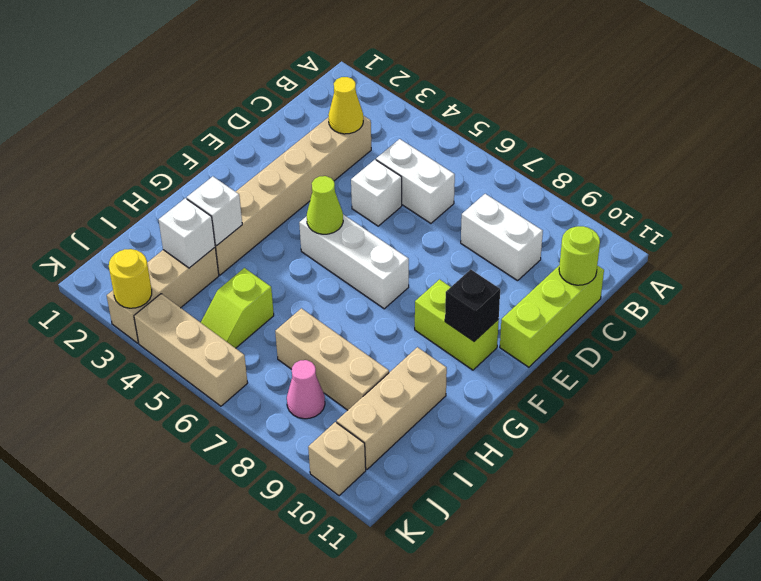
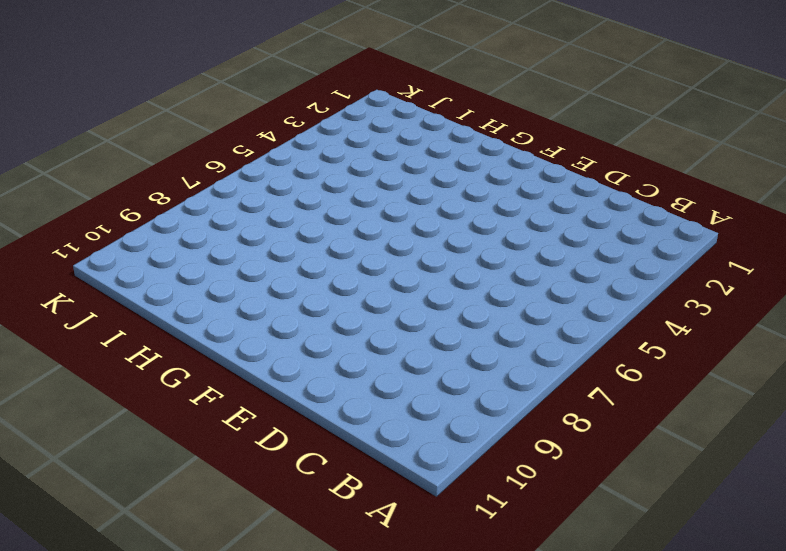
none -> tan 1x6 brick [215,116,371,275]
none -> white 1x2 brick [376,139,455,223]
none -> white 1x2 brick [461,194,543,281]

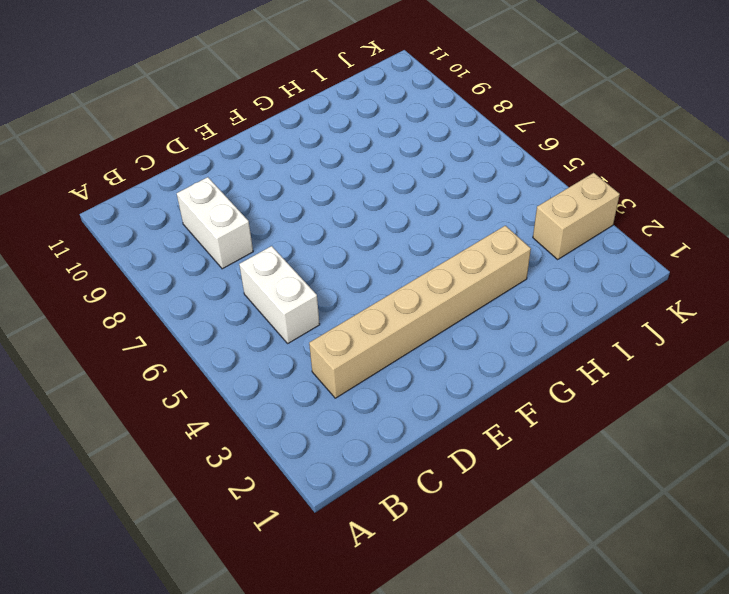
tan 1x2 brick [533,173,620,259] -> tan 1x3 brick [107,248,219,343]
none -> lime 1x3 brick [500,265,604,367]
none -> white 1x1 brick [351,160,402,226]
none -> white 1x3 brick [299,215,409,309]

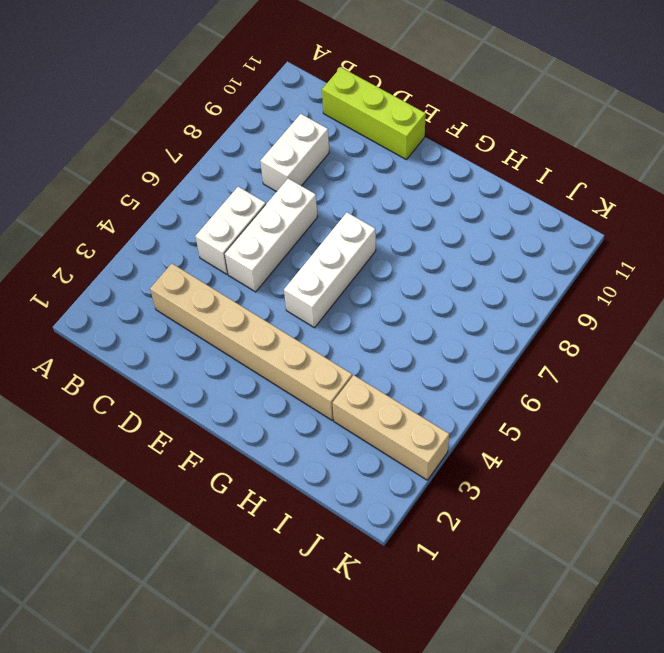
white 1x3 brick [225,179,317,292] -> white 1x1 brick [351,160,402,226]
none -> lime 1x2 brick [415,279,499,370]
none -> tan 1x3 brick [337,347,447,470]
none -> lime 1x2 slope [201,268,274,348]

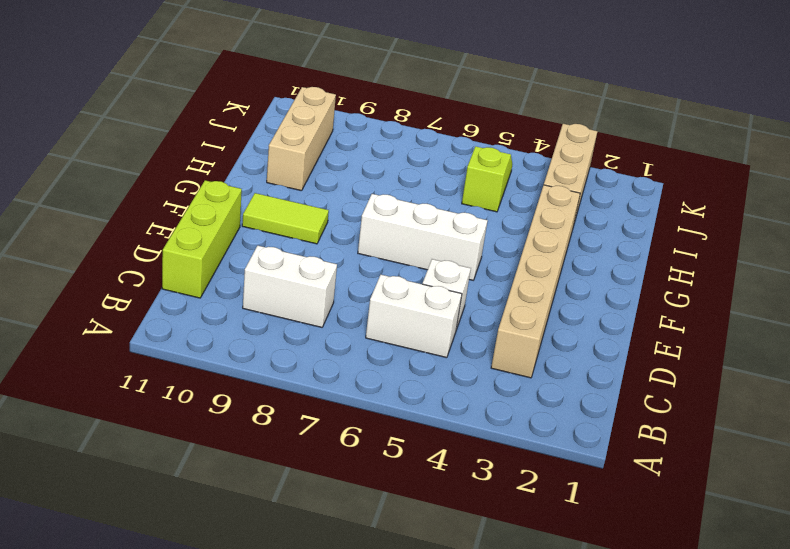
lime 1x2 tile [242,193,329,244] -> lime 1x2 brick [415,279,499,370]
none -> tan 1x3 brick [275,308,389,410]
none -> pink 1x1 cone [287,360,325,419]
none -> tan 1x3 brick [134,294,248,406]

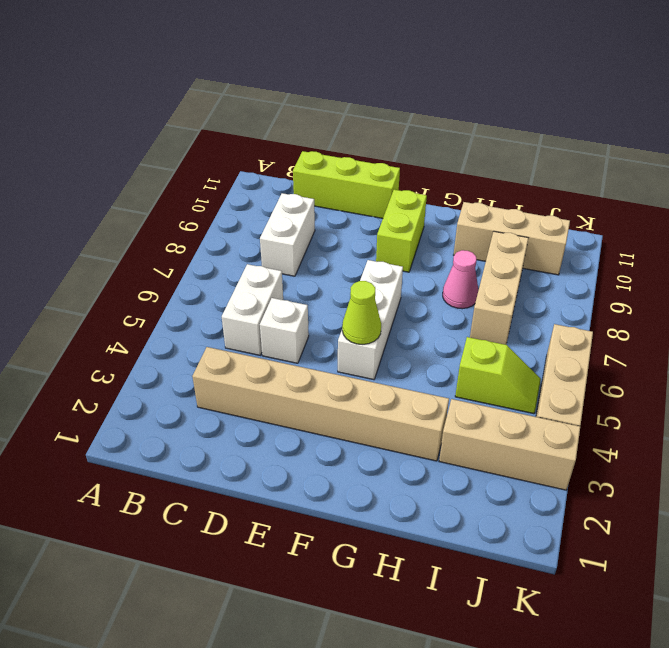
pink 1x1 cone [443,250,478,309] -> pink 1x1 cone moved to [287,360,325,419]
none -> tan 1x1 brick [308,422,366,496]
none -> yellow 1x1 cone [328,77,363,134]
none -> lime 1x1 round brick [559,226,600,285]

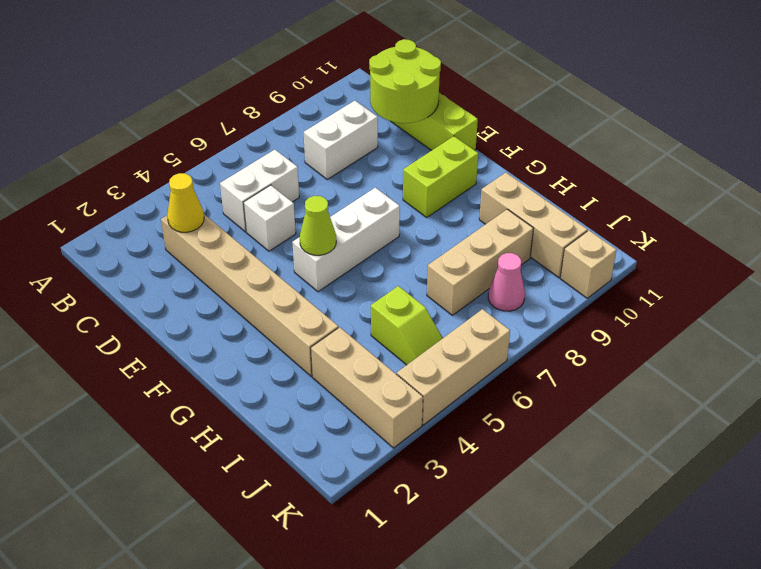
lime 2x2 round brick [369,39,441,123] -> lime 1x1 round brick [559,226,600,285]
none -> black 1x1 brick [445,269,500,341]
none -> white 1x1 brick [187,176,242,246]
none -> white 1x1 brick [159,198,215,268]

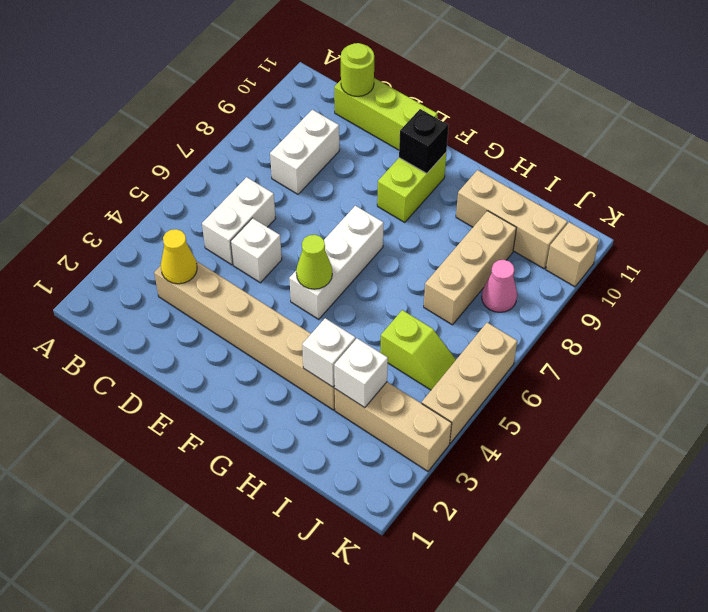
none -> yellow 1x1 round brick [109,249,152,308]

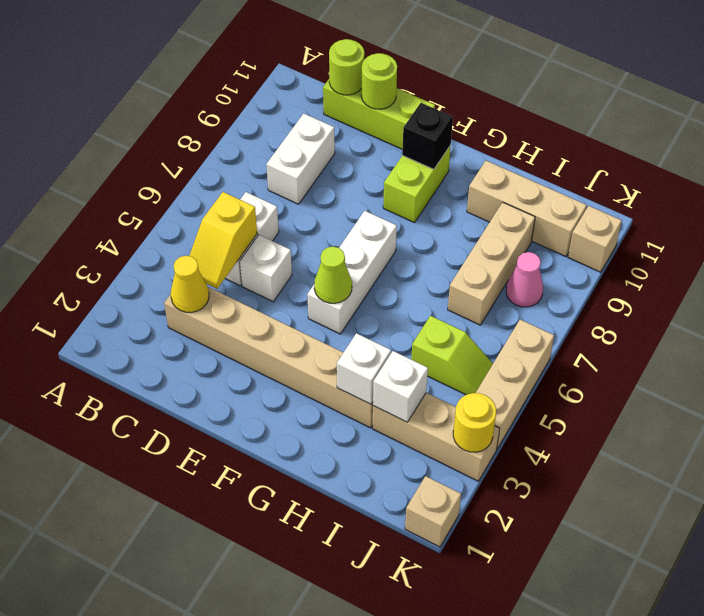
yellow 1x2 slope [189,192,257,289] -> none
lime 1x1 round brick [361,53,397,109] -> none
tan 1x1 brick [405,476,461,547] -> none

